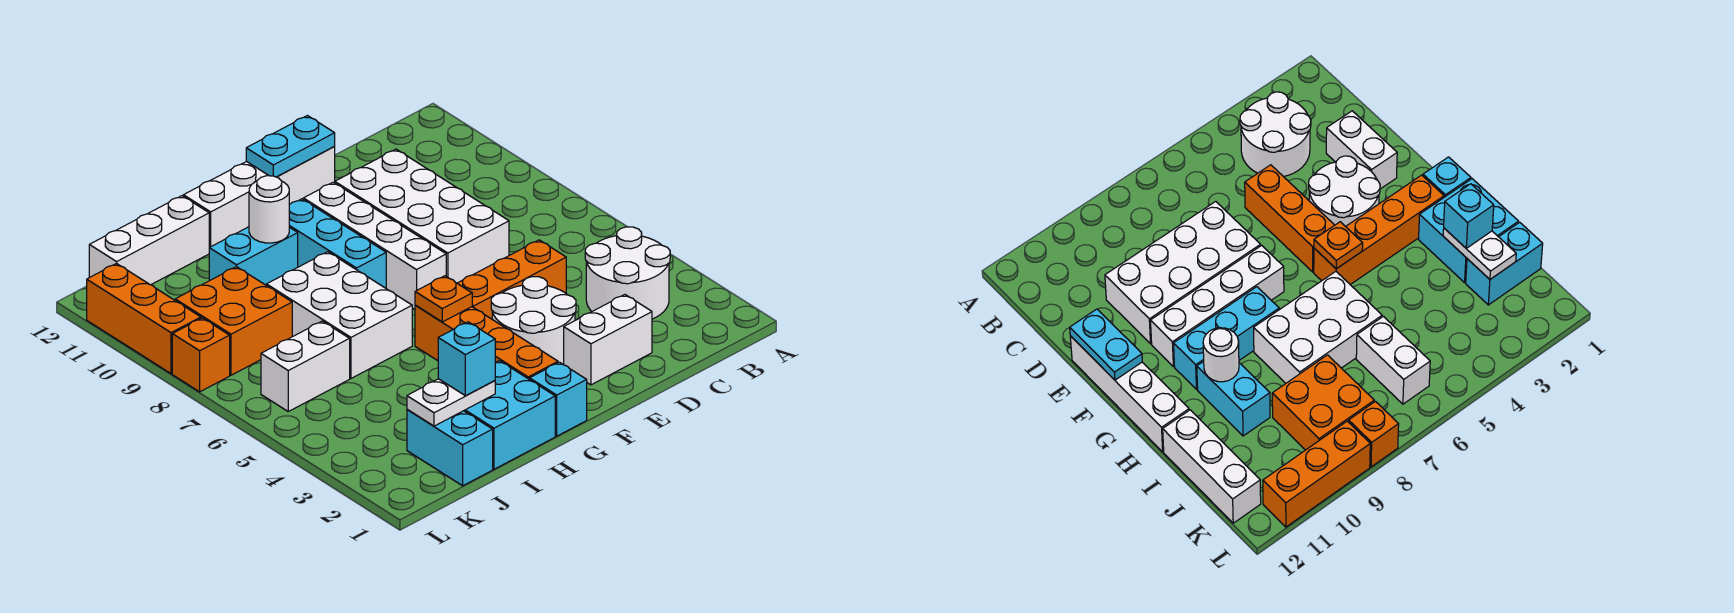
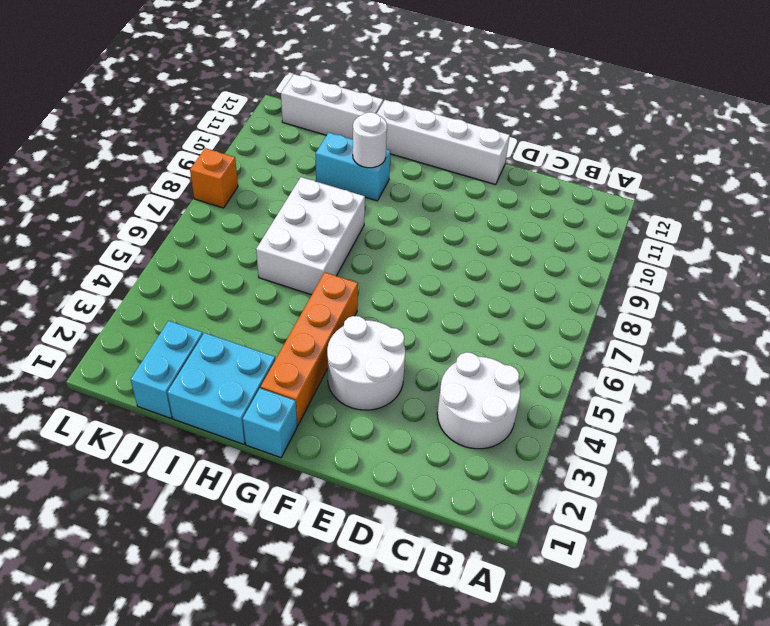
none -> white 1x2 brick [564,295,652,385]
none -> orange 1x3 brick [457,240,566,319]
none -> white 2x4 brick [335,149,509,283]

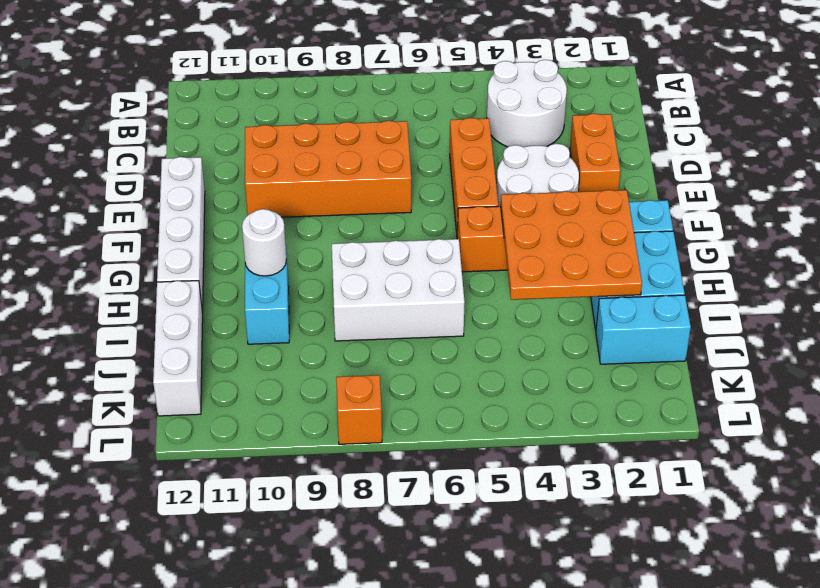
orange 1x2 brick [570,113,621,192] -> white 1x2 brick [564,295,652,385]
orange 2x4 brick [245,121,411,217] -> white 2x4 brick [335,149,509,283]
orange 3x3 plate [501,190,642,300] -> white 1x2 plate [407,379,495,426]
none -> white 1x4 brick [303,182,446,310]
none -> cyan 1x3 brick [289,199,386,288]
none -> white 1x2 brick [261,321,350,411]

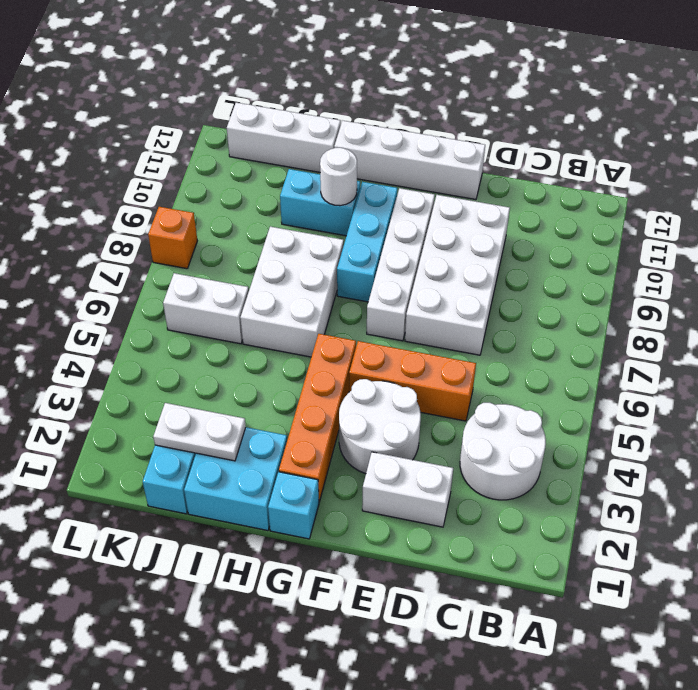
none -> orange 2x2 brick [175,267,292,375]
none -> orange 1x3 brick [87,263,201,374]
none -> cyan 1x2 plate [246,116,335,177]

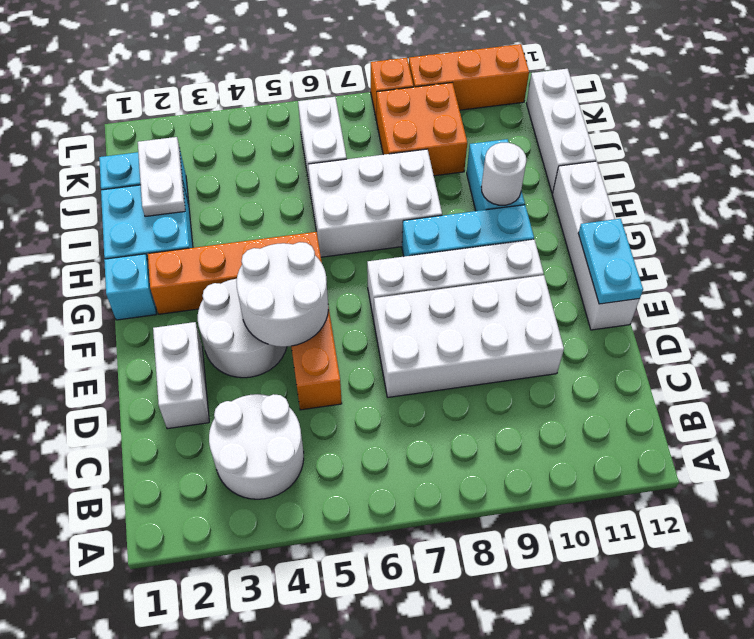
white 2x2 round brick [236,242,328,347] -> none
none -> orange 1x1 plate [415,276,472,322]
none -> cyan 1x1 brick [438,322,495,396]

